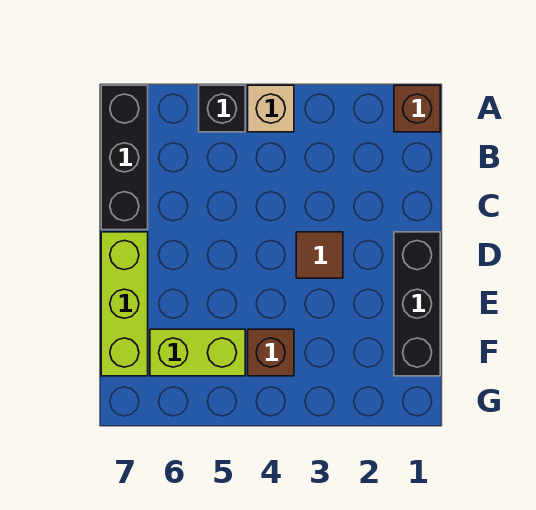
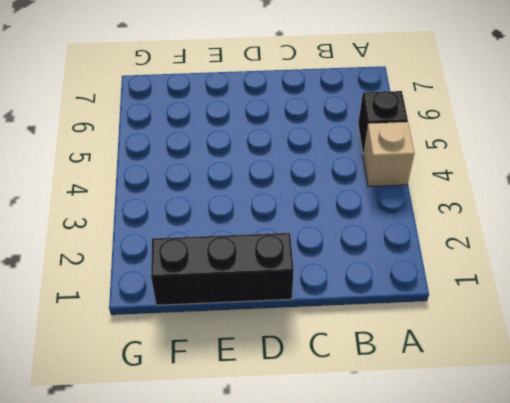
none -> brown 1x1 brick [394,85,440,132]
none -> black 1x3 brick [101,85,148,230]

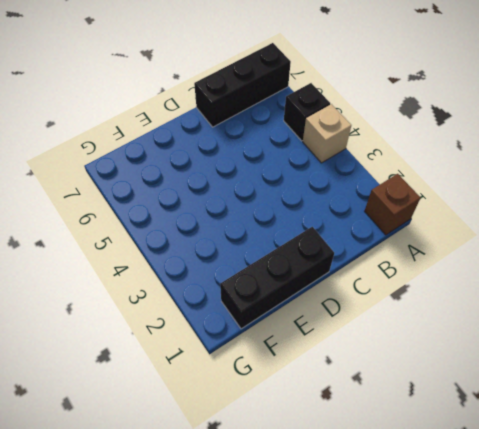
none -> brown 1x1 tile [296,232,343,278]
none -> lime 1x3 brick [101,232,148,376]

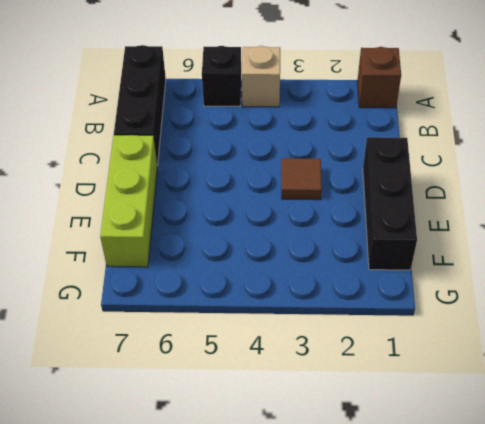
none -> brown 1x1 brick [248,329,294,376]
none -> lime 1x2 brick [150,329,245,376]

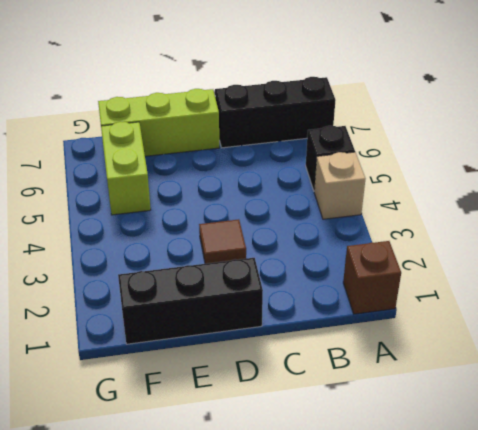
none -> brown 1x1 brick [248,329,294,376]

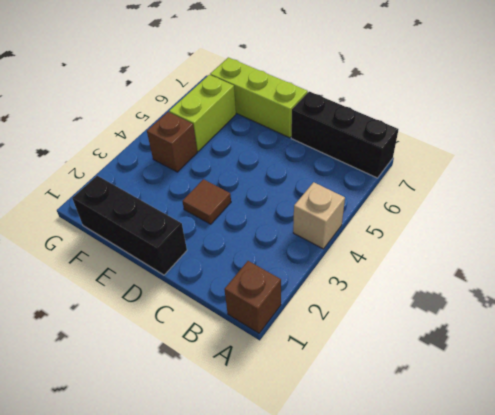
none -> black 1x1 brick [199,85,245,132]

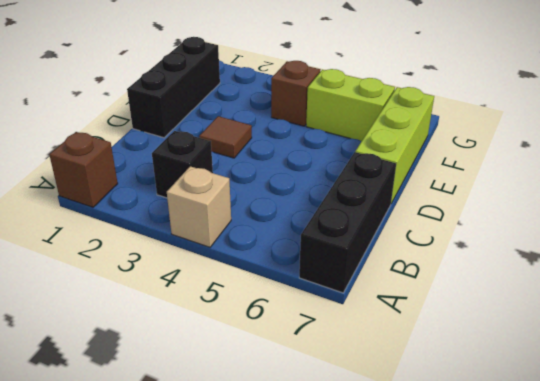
black 1x1 brick [152,131,213,198] -> black 1x1 brick moved to [199,85,245,132]

